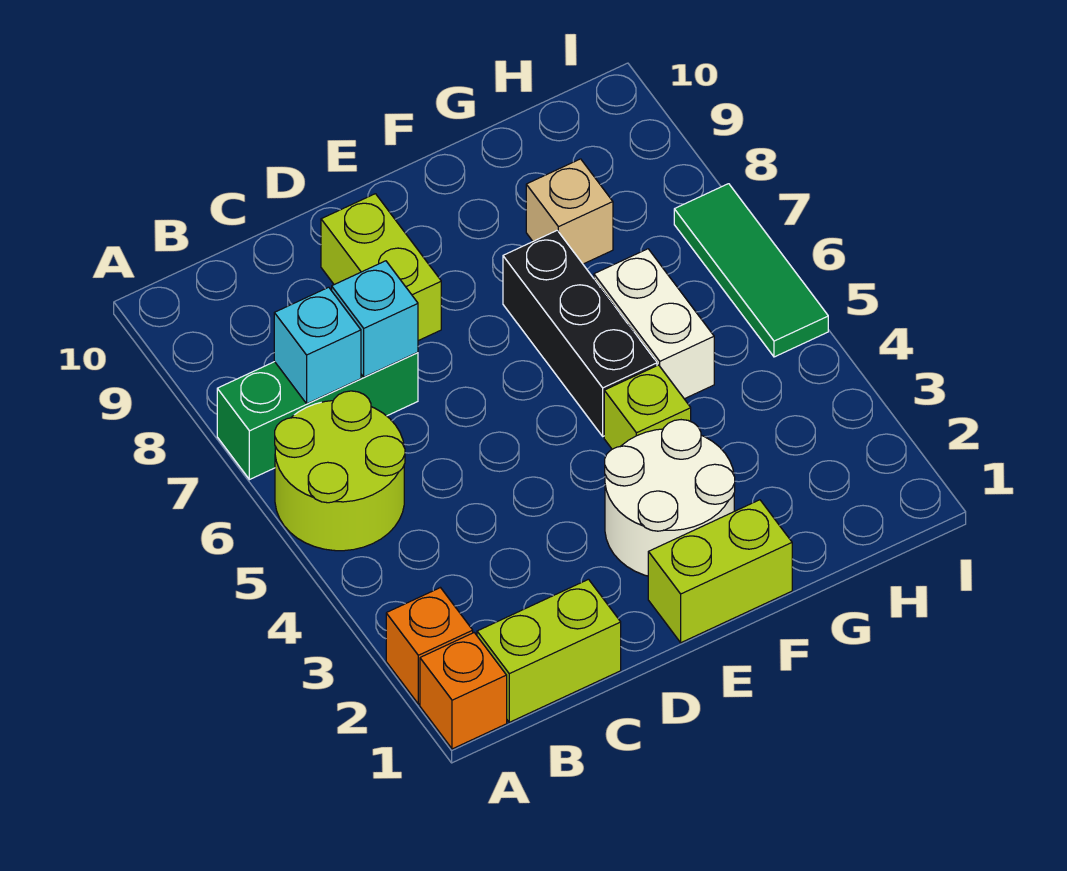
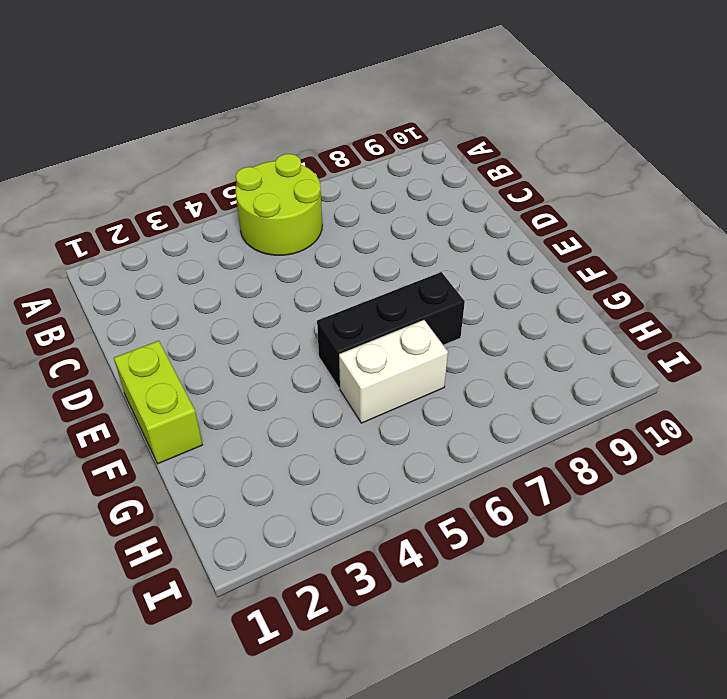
none -> orange 1x1 brick [420,633,507,749]
none -> orange 1x1 brick [386,588,473,704]
none -> green 1x3 brick [217,352,418,480]

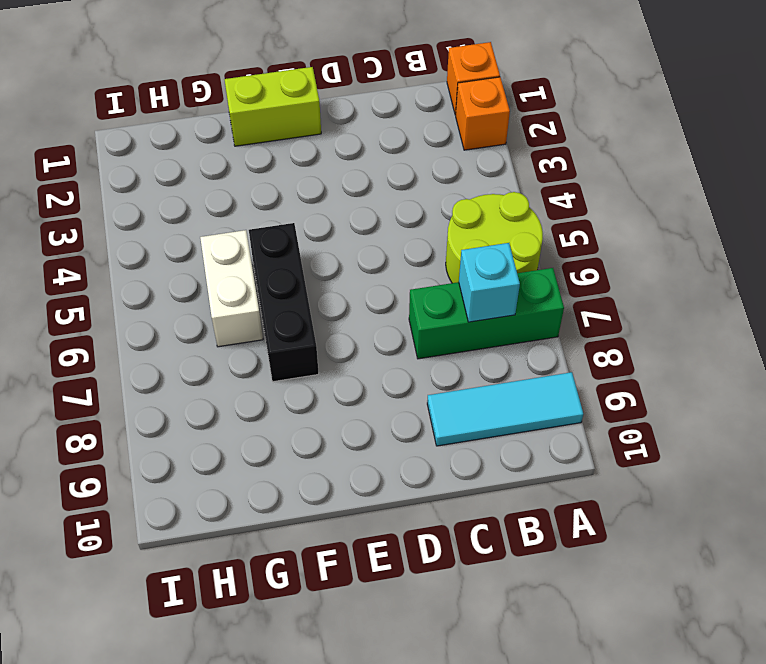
cyan 1x3 tile [427,372,583,446] -> none
none -> lime 1x2 brick [477,579,621,722]
none -> lime 1x2 brick [321,194,441,341]
none -> white 2x2 round brick [605,420,735,576]

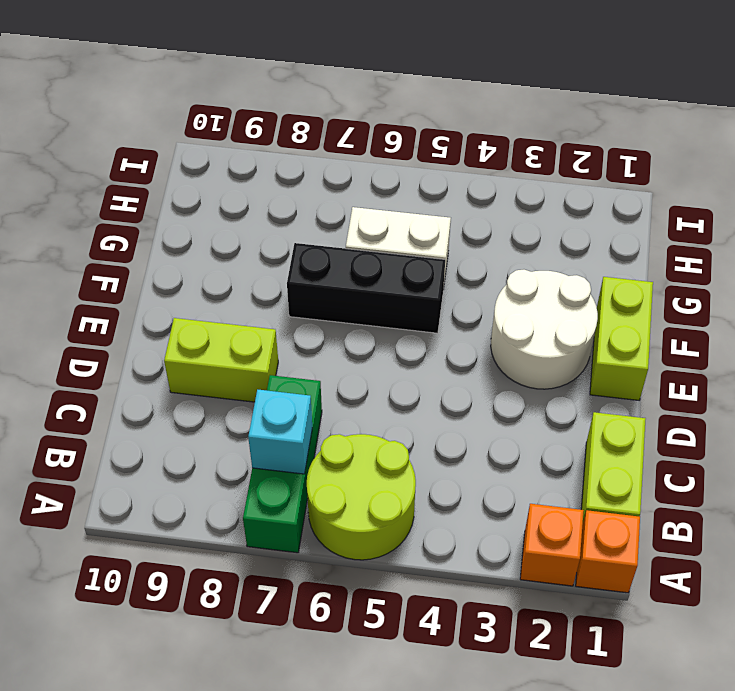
none -> lime 1x1 brick [604,365,691,449]
none -> tan 1x1 brick [526,159,613,264]
none -> green 1x3 tile [674,184,828,357]

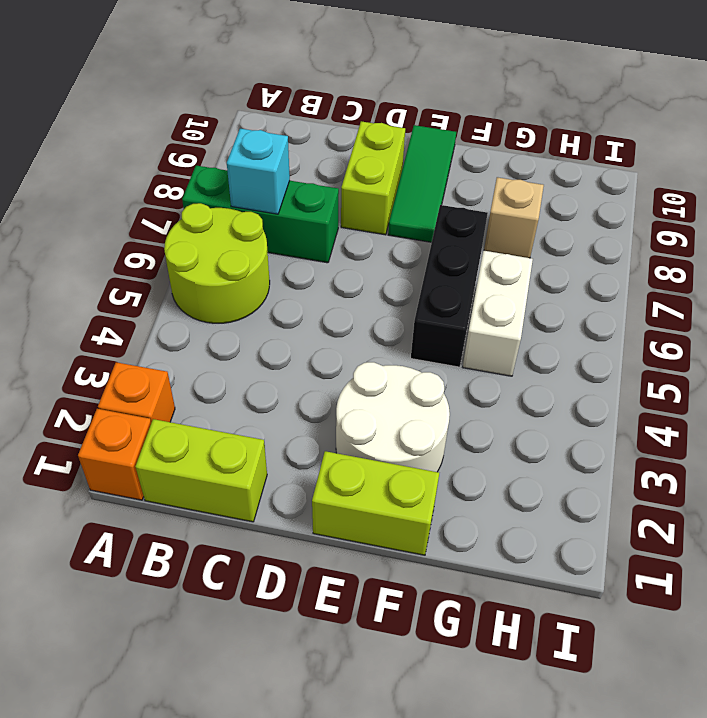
green 1x3 tile [388,125,456,242] -> green 1x3 tile moved to [674,184,828,357]
none -> lime 1x1 brick [604,365,691,449]
none -> cyan 1x1 brick [332,261,418,377]

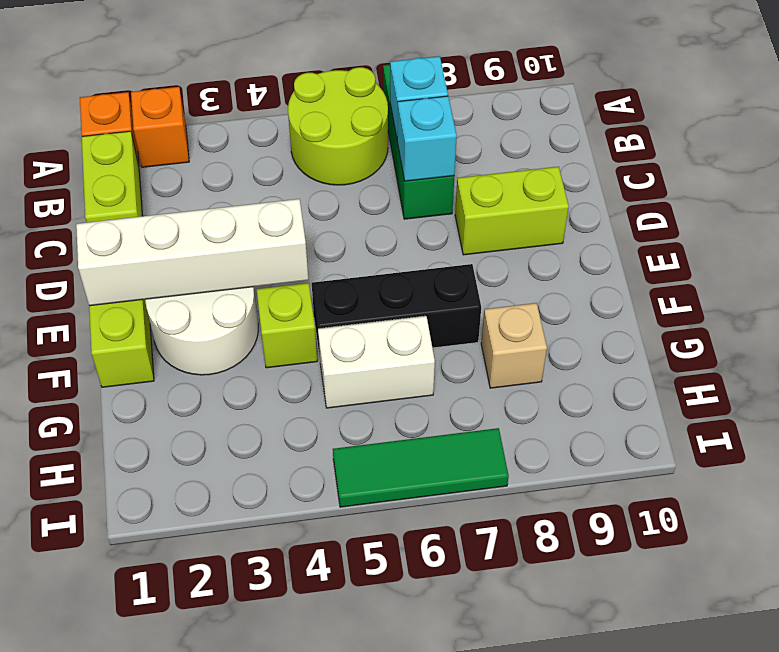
white 1x4 brick [76,199,308,306] -> none

